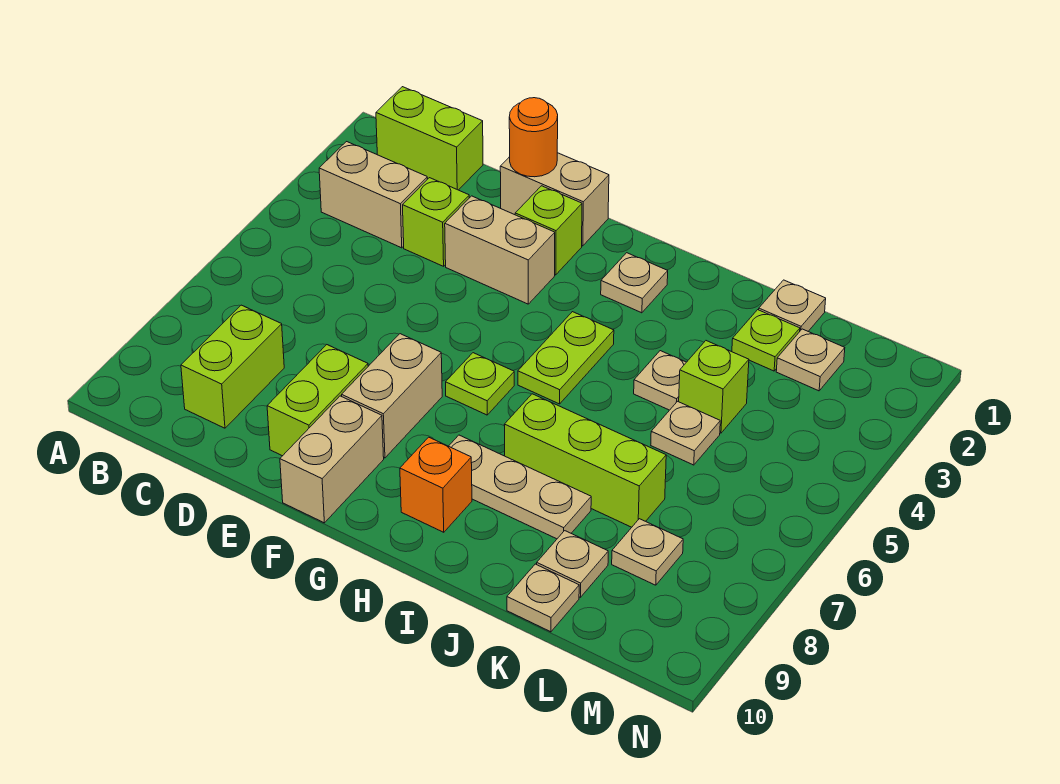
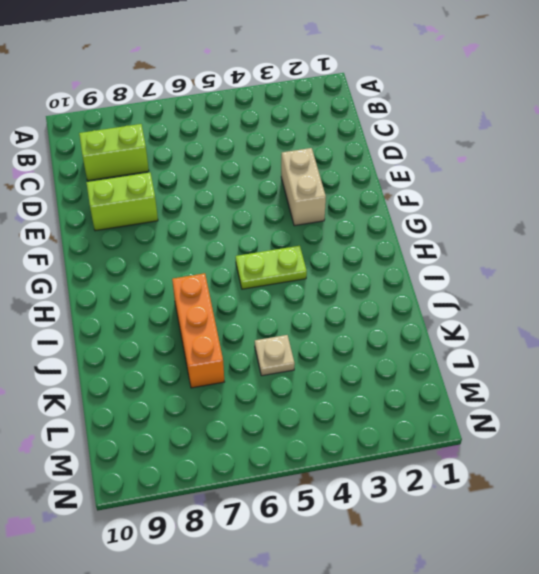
orange 1x3 brick [172,273,224,388] -> lime 1x3 brick [504,394,666,527]
none -> lime 1x2 brick [376,87,483,190]
none -> tan 1x2 brick [319,142,427,248]
none -> lime 1x1 brick [403,178,469,266]

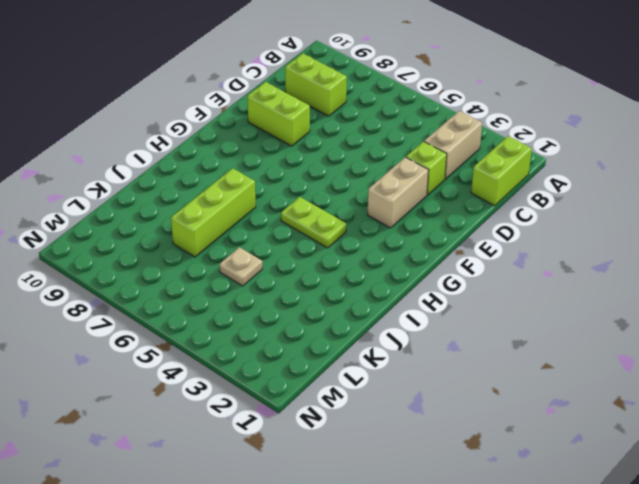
none -> tan 1x2 brick [500,153,609,246]
none -> lime 1x1 brick [515,186,582,275]
none -> tan 1x2 brick [342,334,442,458]

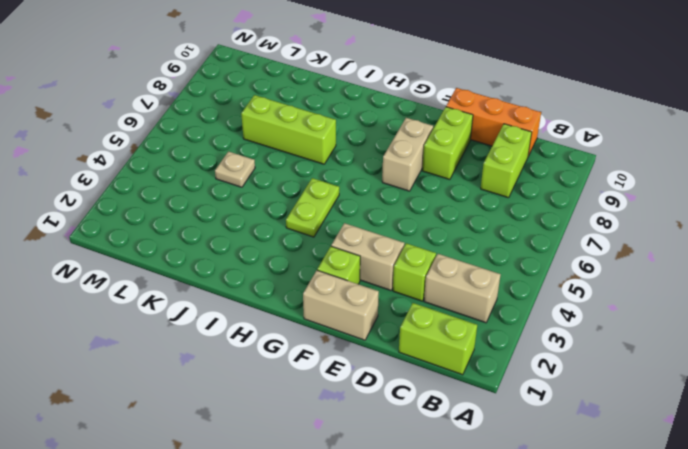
orange 1x3 brick [446,88,541,156] -> none
none -> tan 1x2 brick [280,396,384,523]
none -> lime 1x1 plate [446,353,514,415]
none -> tan 1x1 plate [601,253,668,313]

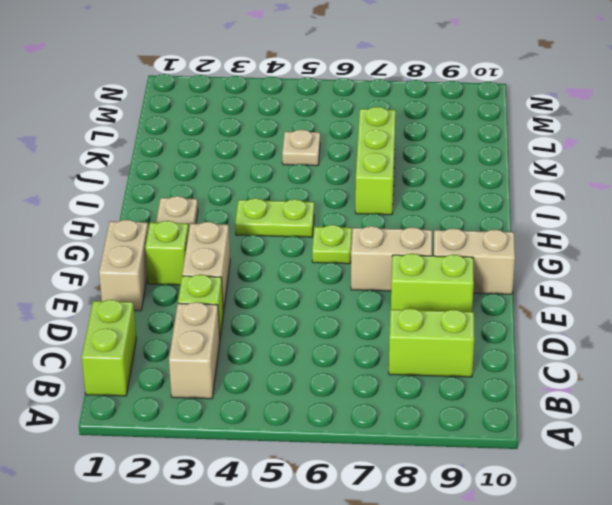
none -> tan 1x3 plate [449,435,591,539]
none -> orange 1x1 brick [400,437,472,532]
none -> tan 1x1 plate [634,351,686,410]

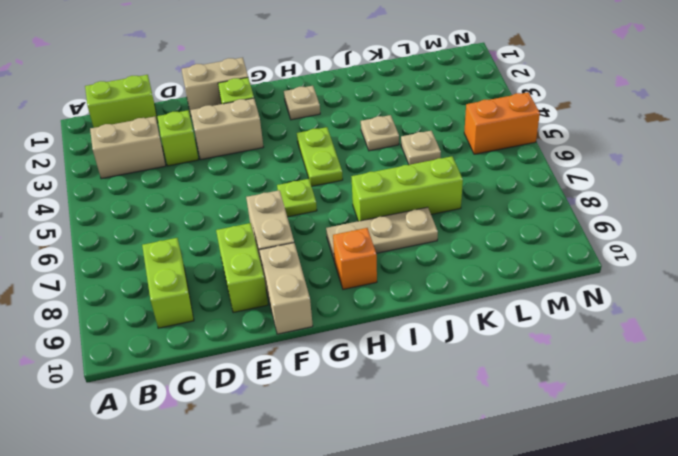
orange 1x2 brick [464,92,540,154] -> none
none -> tan 1x1 plate [759,280,826,331]
none -> lime 1x1 plate [732,310,800,371]
none -> lime 1x1 brick [679,341,749,433]

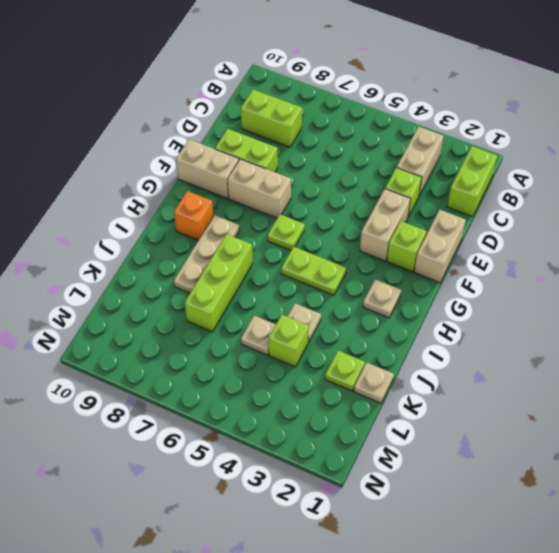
none -> tan 1x1 plate [537,531,608,597]
none -> tan 1x1 plate [507,564,579,632]
none -> tan 1x1 plate [776,329,845,391]

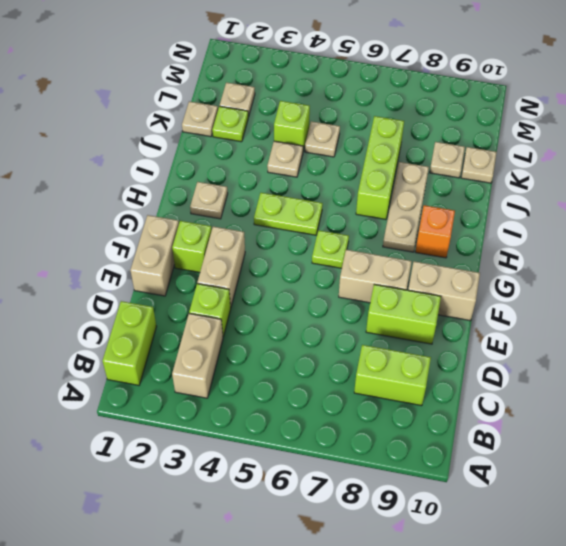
none -> tan 1x1 plate [612,519,683,585]
none -> orange 1x1 round brick [509,98,558,177]

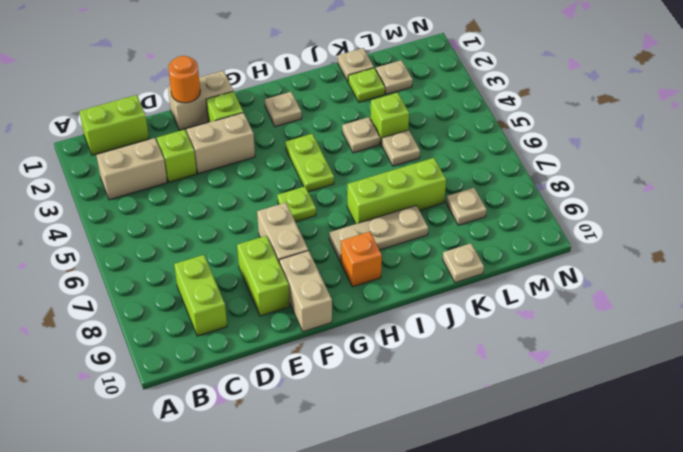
none -> tan 1x1 plate [537,531,608,597]

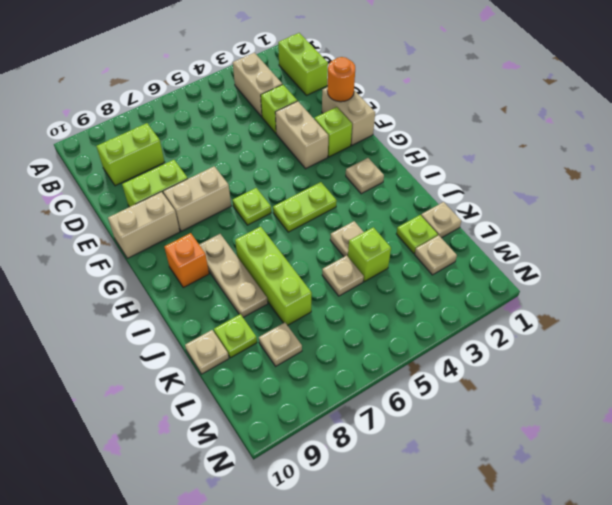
lime 1x1 plate [214,314,257,358] -> tan 1x1 plate [537,531,608,597]

